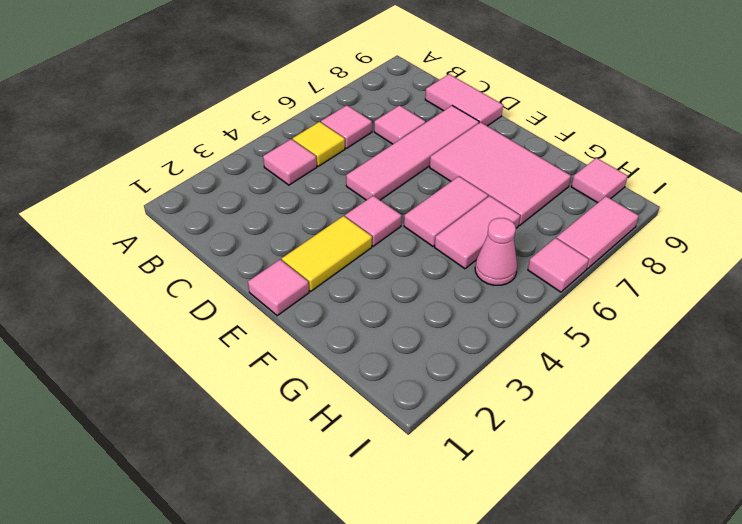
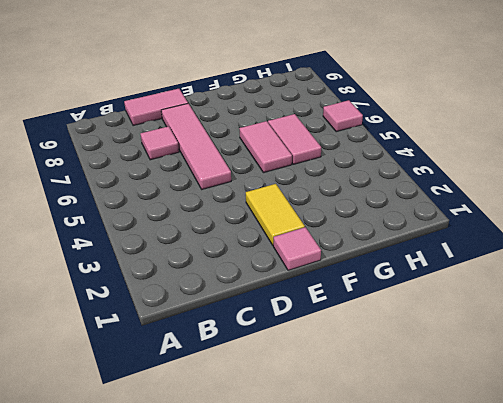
none -> pink 1x1 tile [263,139,317,185]
none -> yellow 1x1 tile [292,122,345,166]
none -> pink 1x1 tile [321,105,372,149]

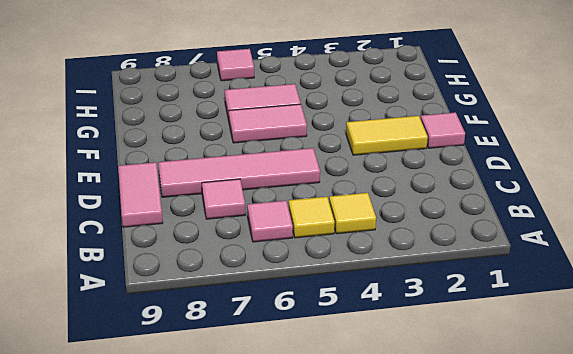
yellow 1x1 tile [329,193,376,234] -> pink 1x1 tile [263,139,317,185]
none -> pink 1x1 tile [345,196,402,246]
none -> pink 2x3 tile [430,122,571,225]
none -> pink 1x1 cone [475,218,517,285]

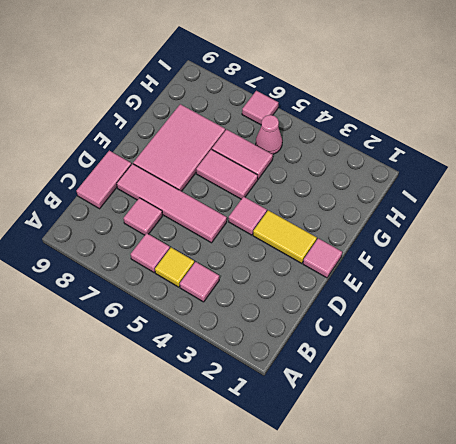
none -> pink 1x1 tile [571,158,628,203]
none -> pink 1x2 tile [557,196,639,269]

